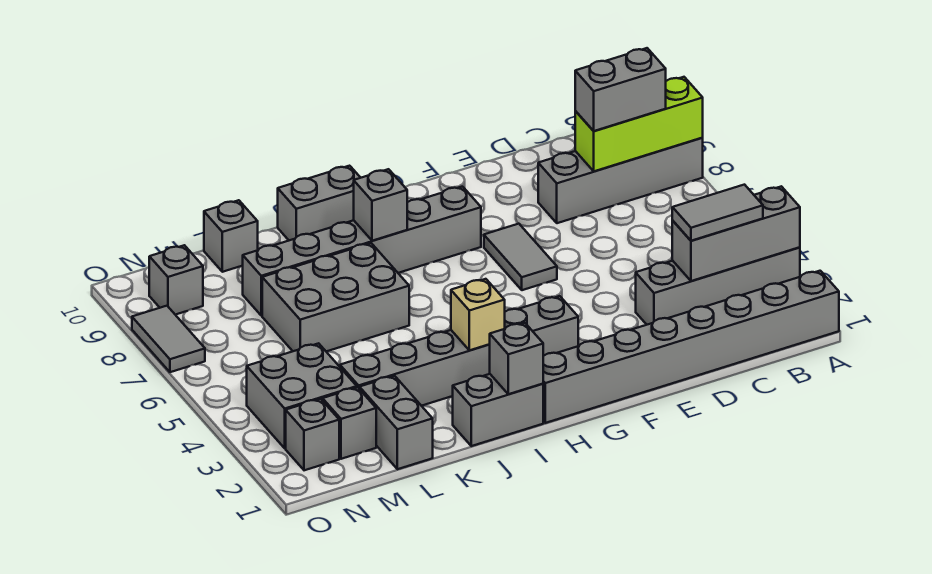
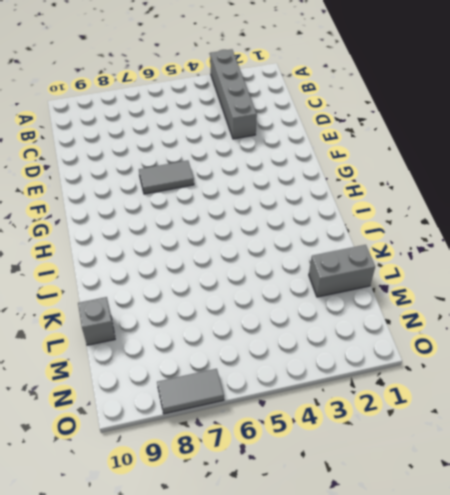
none -> grey 1x8 brick [543,271,839,423]
none -> grey 1x4 brick [538,138,703,223]
none -> grey 1x6 brick [340,296,578,406]

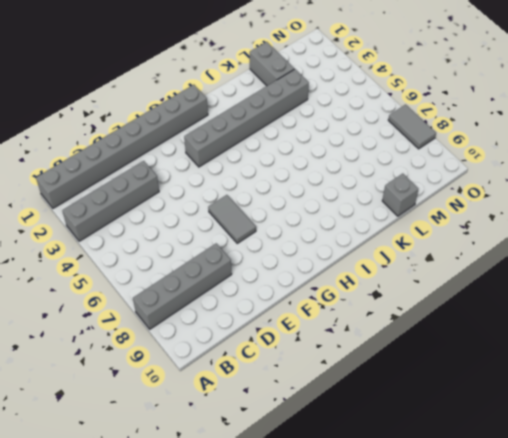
none -> grey 1x6 brick [243,186,481,316]
none -> grey 1x2 brick [453,374,543,446]
none -> grey 1x2 brick [278,166,360,240]

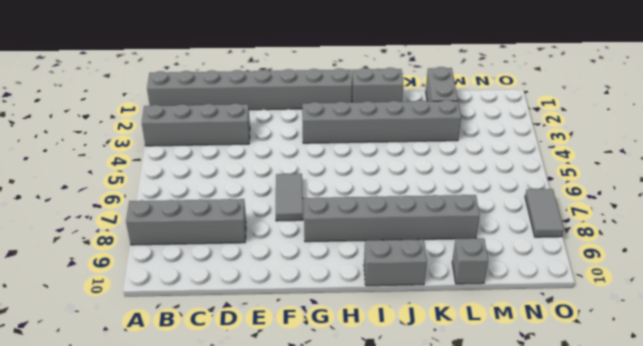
none -> grey 2x3 brick [262,243,409,352]
none -> grey 1x1 brick [323,387,376,459]
none -> grey 2x2 brick [247,343,357,448]

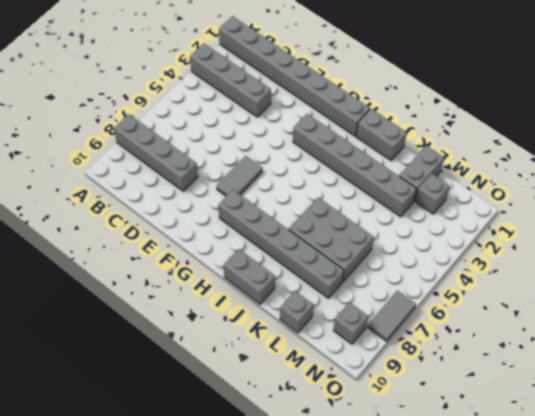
none -> grey 2x2 brick [247,343,357,448]
none -> grey 1x1 brick [286,399,339,470]
none -> grey 1x3 brick [672,186,800,281]

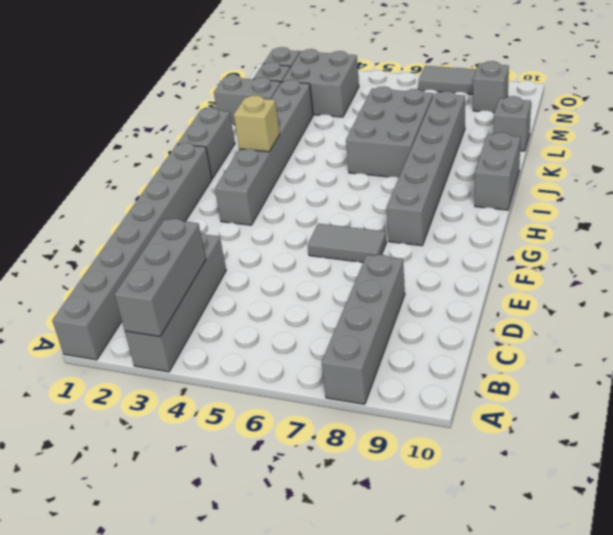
none -> lime 1x3 brick [575,77,703,171]
none -> grey 1x1 brick [489,323,543,394]
none -> grey 1x1 brick [354,169,407,241]

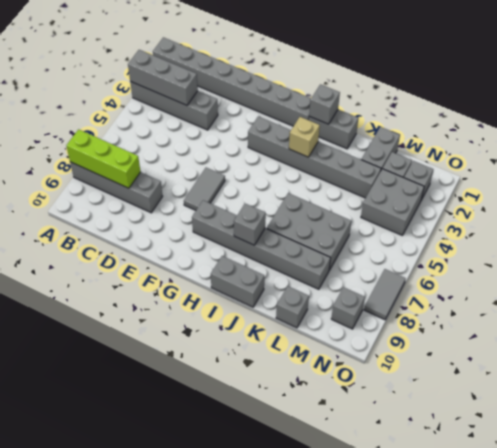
none -> grey 1x2 tile [672,185,763,241]
none -> grey 1x2 brick [575,48,666,131]

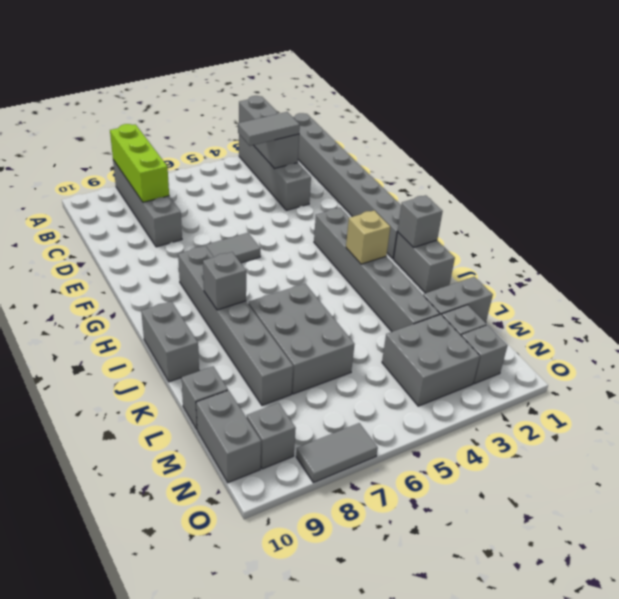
grey 1x2 tile [238,112,300,146] -> grey 1x2 tile turned to [672,185,763,241]
grey 1x2 brick [196,390,261,483] -> grey 1x2 brick moved to [575,48,666,131]

